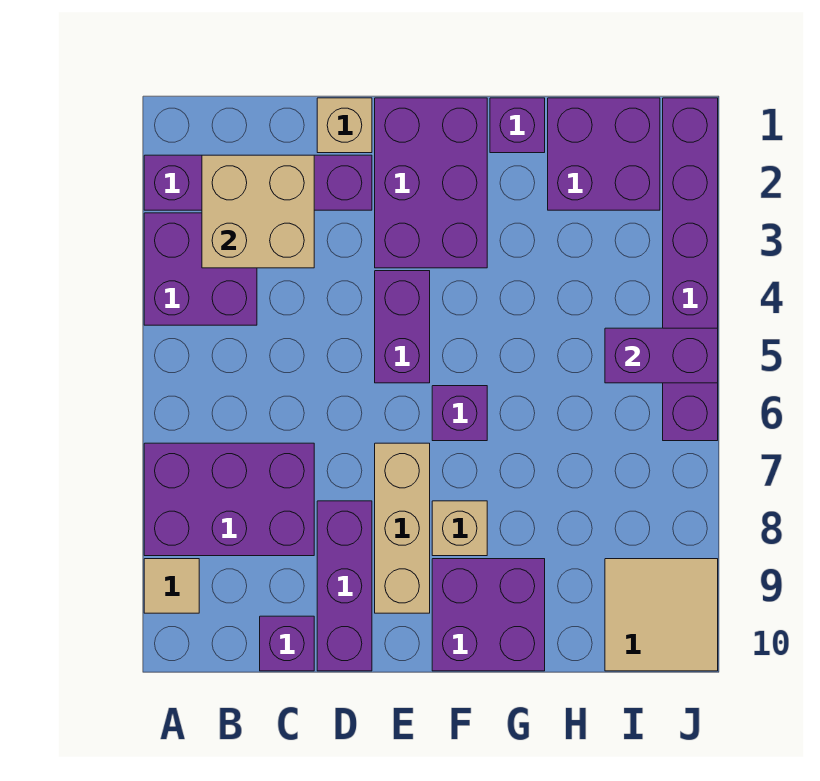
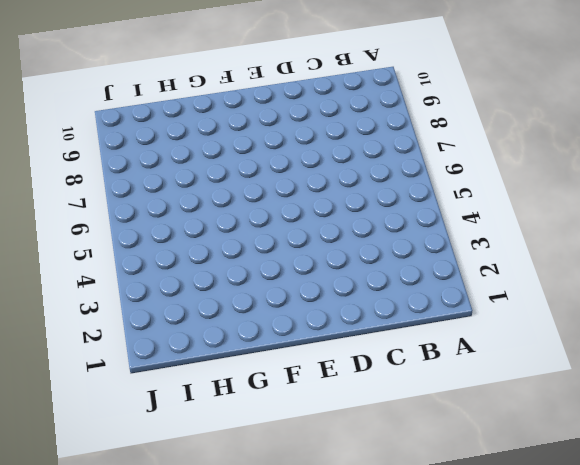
none -> purple 1x4 brick [144,155,372,210]
none -> purple 2x2 brick [144,213,257,325]
none -> purple 2x3 brick [144,443,314,556]

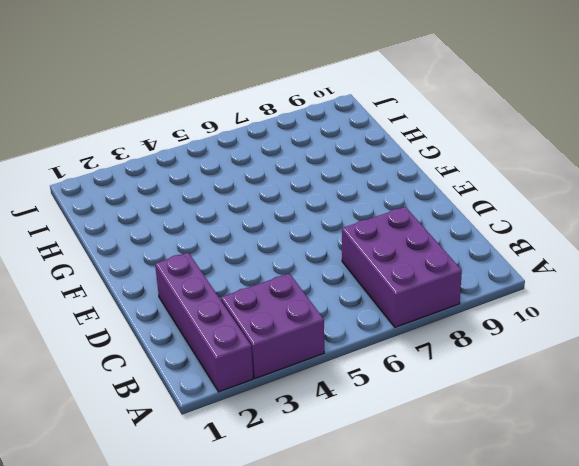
none -> tan 1x1 tile [144,559,199,613]
none -> purple 1x1 brick [260,616,314,671]
none -> tan 1x1 brick [317,98,372,153]

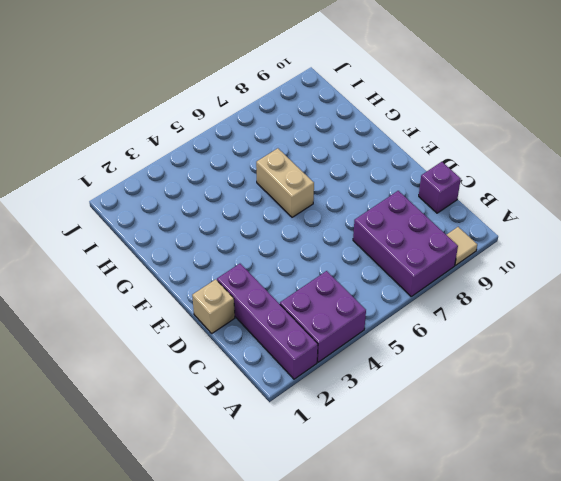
tan 1x2 brick [256,148,314,217] -> purple 1x1 brick [432,386,487,441]
none -> purple 1x3 brick [317,501,372,671]
none -> purple 2x3 brick [375,98,487,268]
none -> purple 1x2 brick [375,271,430,383]

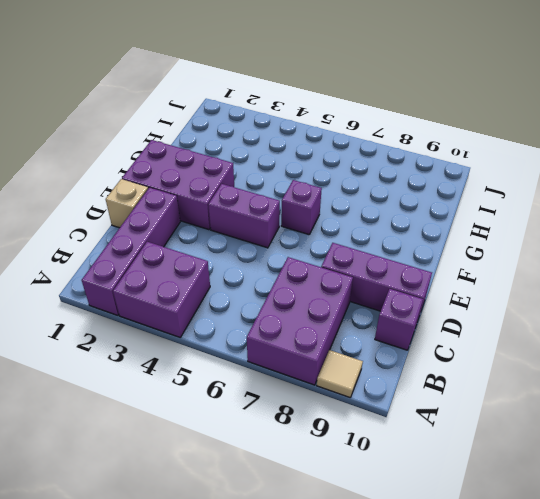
none -> tan 1x3 brick [375,443,430,613]
none -> tan 1x1 brick [432,501,487,556]
none -> purple 2x2 brick [432,559,545,671]

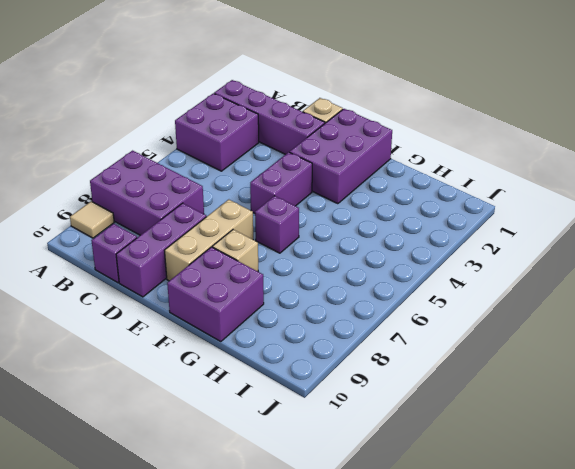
none -> purple 1x1 brick [490,98,545,153]
none -> purple 2x2 brick [548,98,660,210]
none -> tan 2x2 tile [605,559,718,671]

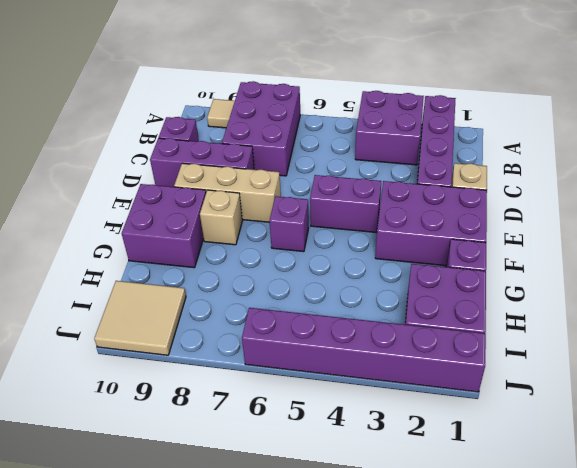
none -> tan 2x2 brick [202,155,314,268]
none -> purple 1x2 brick [605,328,718,383]

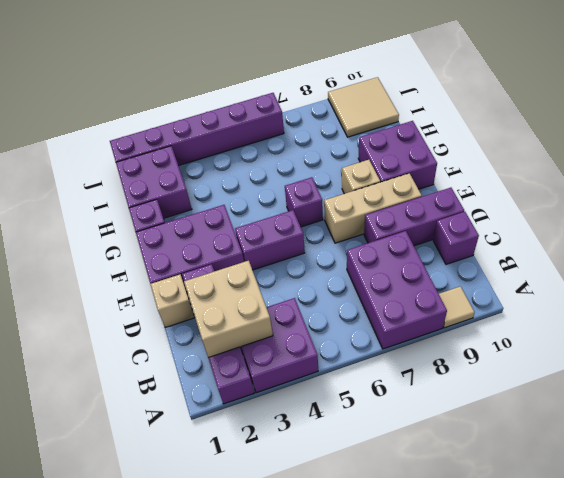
none -> purple 1x2 brick [605,328,718,383]

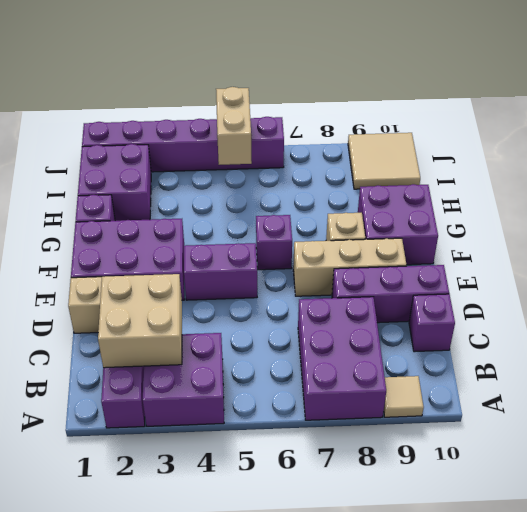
tan 1x2 brick [216,87,252,165] -> purple 1x2 brick [605,328,718,383]

